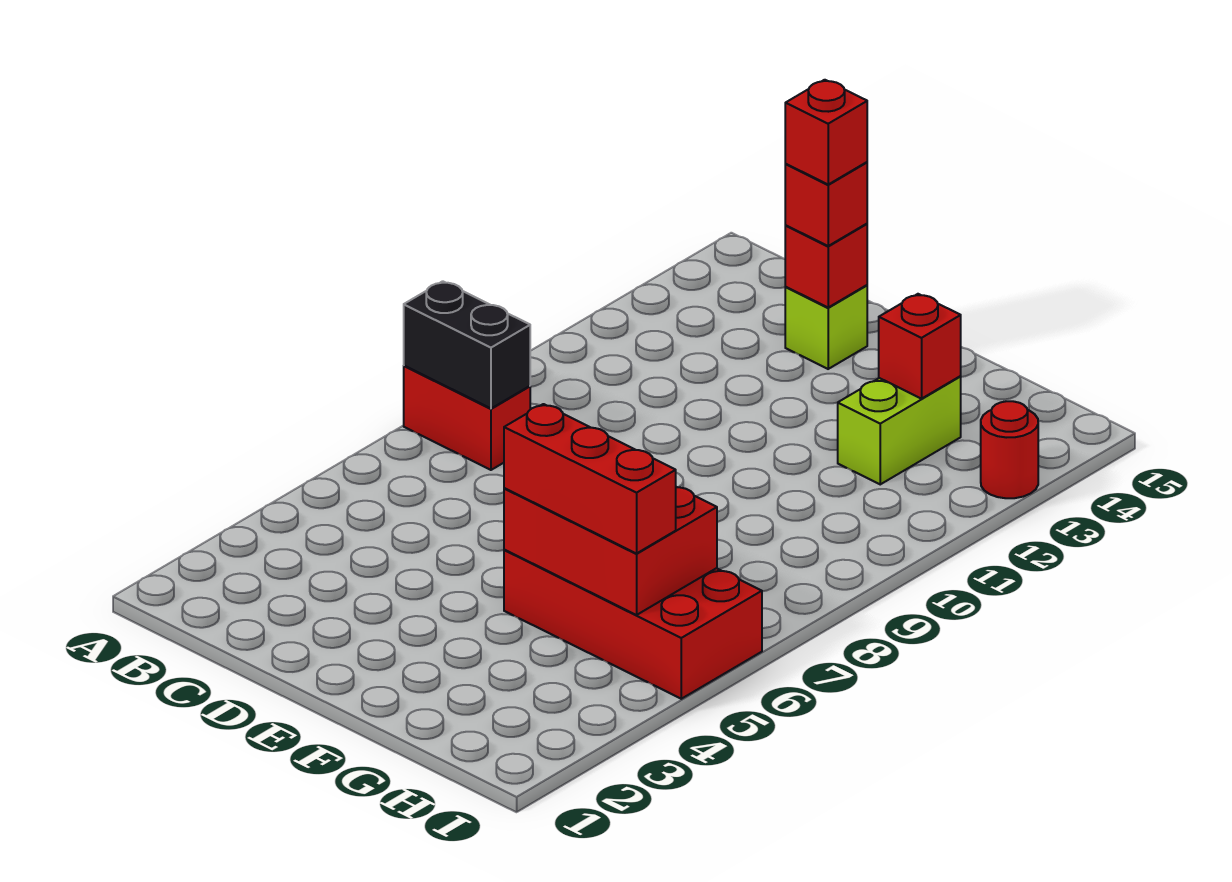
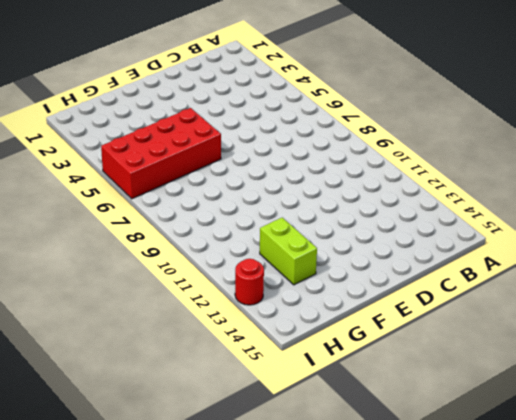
none -> red 1x2 brick [404,366,530,470]
none -> lime 1x1 brick [785,285,867,369]
none -> black 1x2 brick [404,281,530,408]

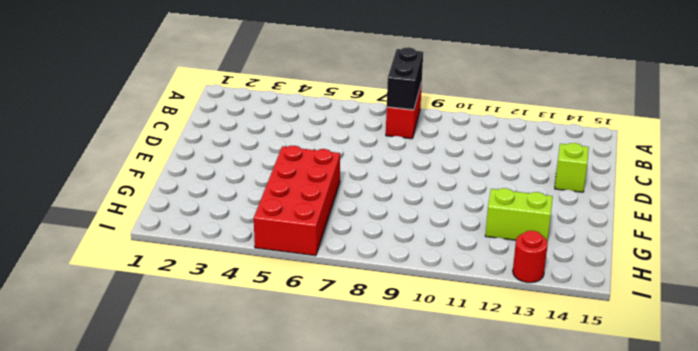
none -> red 1x1 brick [785,224,867,307]
none -> red 2x3 brick [504,487,717,615]
none -> red 1x1 brick [879,294,961,399]

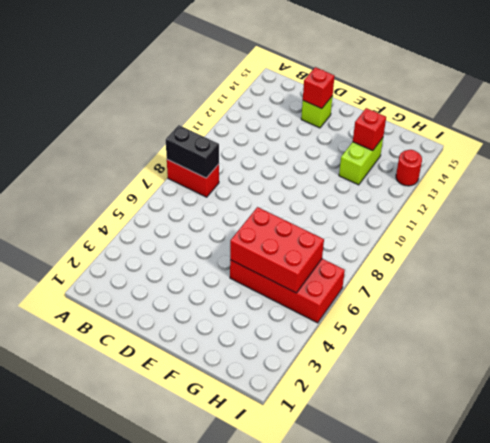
none -> red 1x1 brick [785,162,867,246]
none -> red 1x3 brick [504,404,676,554]
none -> red 1x1 brick [785,80,867,184]

